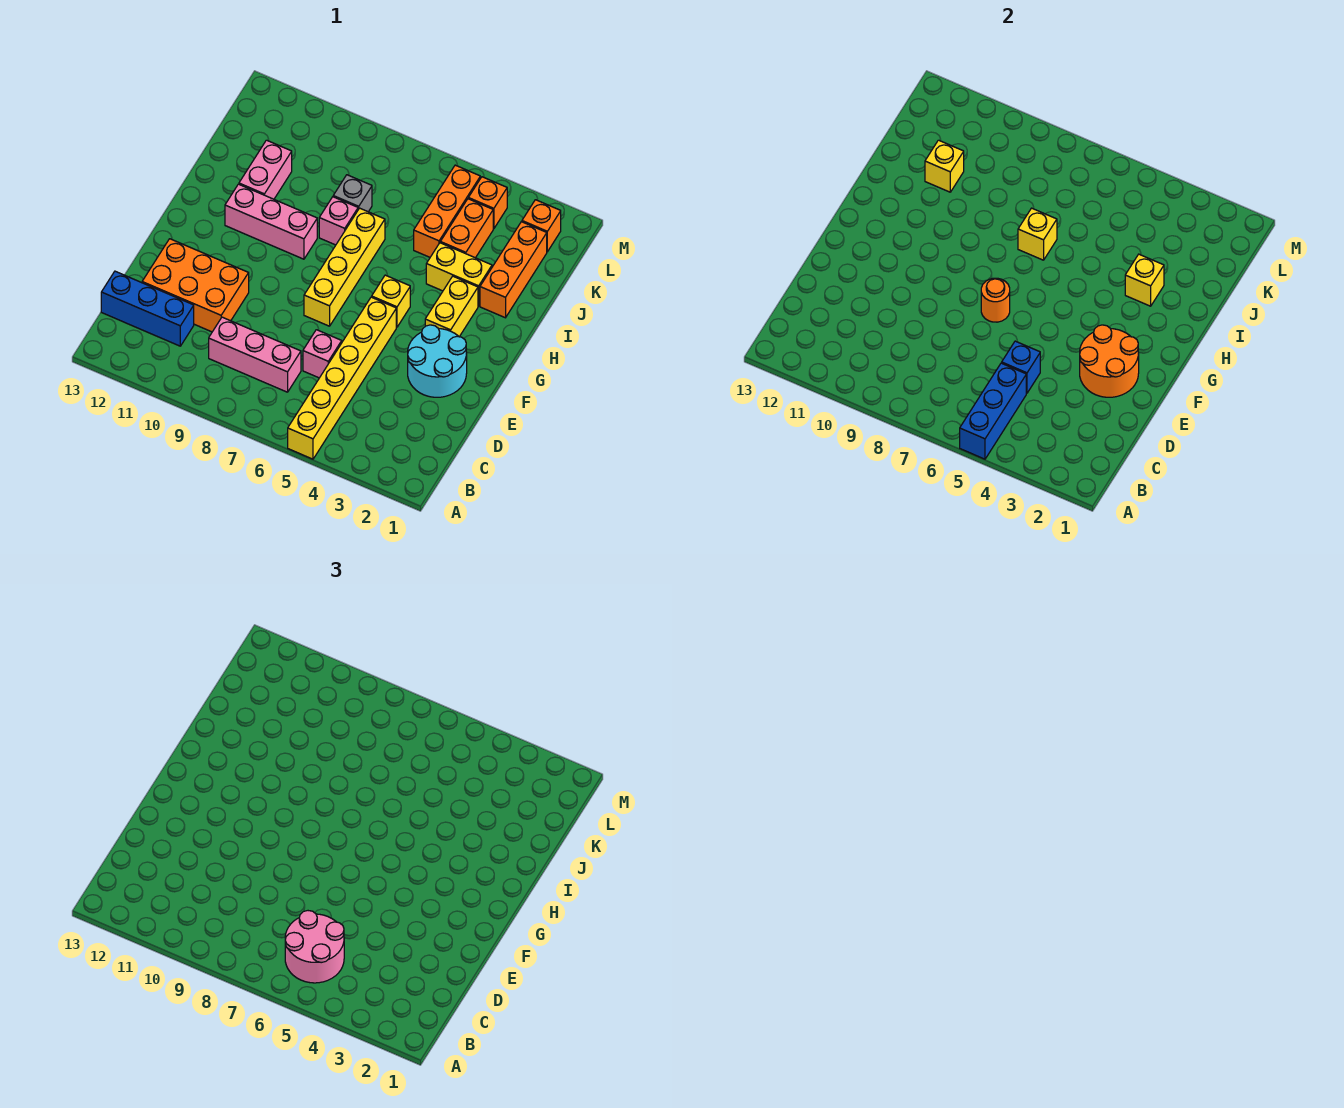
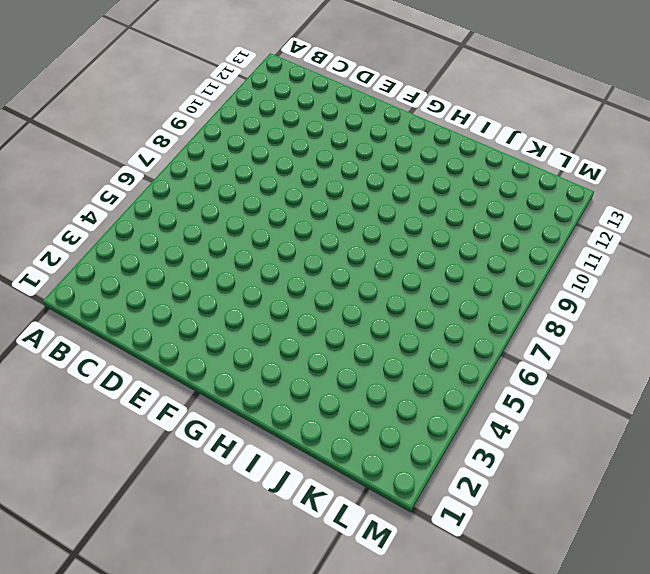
none -> yellow 1x6 brick [288,297,396,459]
none -> pink 1x3 brick [209,317,301,392]
none -> blue 1x3 brick [101,271,194,346]

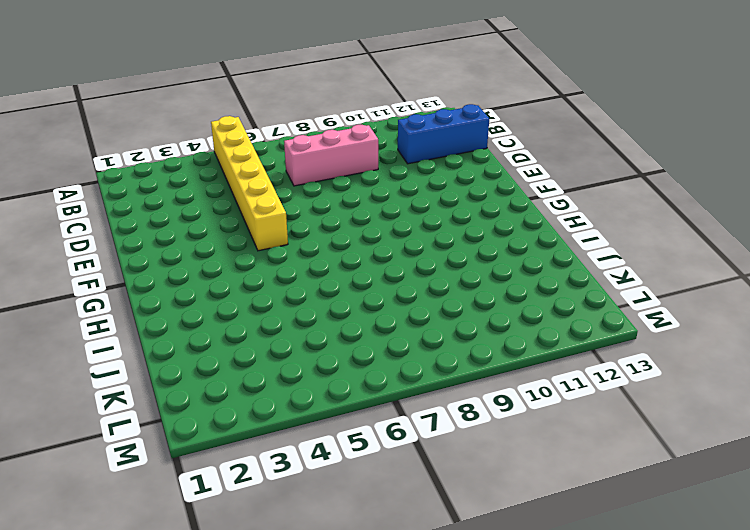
none -> pink 1x1 brick [303,330,342,378]
none -> orange 2x3 brick [142,239,249,332]
none -> cyan 2x2 round brick [408,325,467,397]

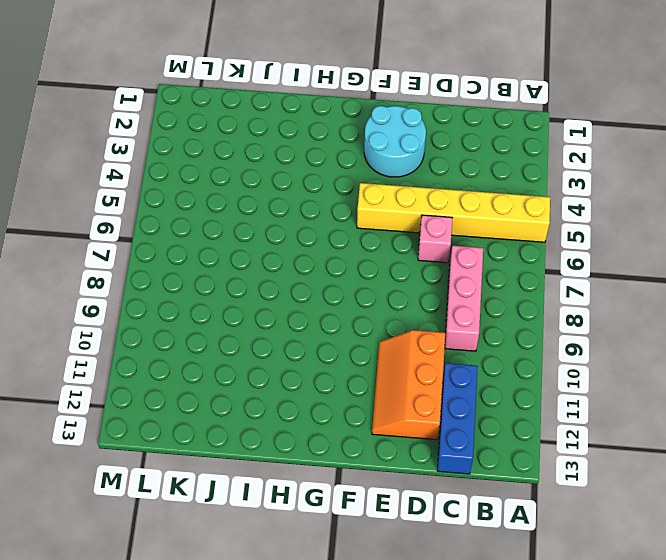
orange 2x3 slope [372,330,445,440] -> orange 2x3 brick [142,239,249,332]
none -> yellow 1x4 brick [304,208,385,326]
none -> yellow 1x2 brick [425,276,478,337]
none -> yellow 1x1 brick [372,275,410,327]

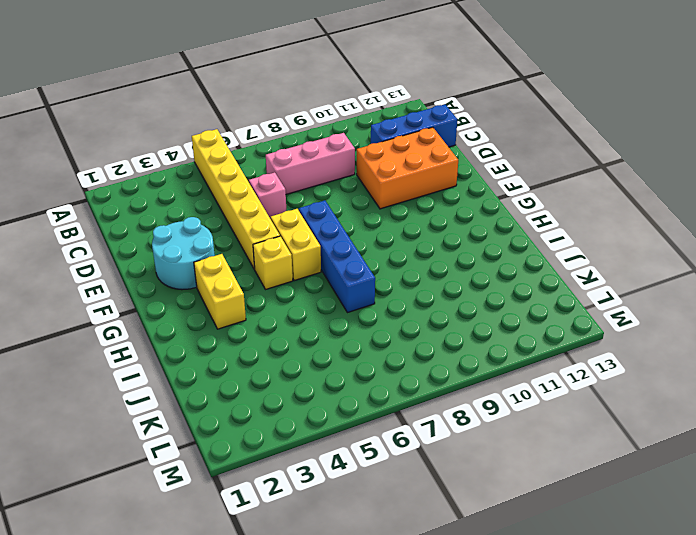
yellow 1x2 brick [271,209,321,281] -> yellow 1x2 brick turned to [426,243,492,306]
blue 1x4 brick [299,200,375,313] -> yellow 1x4 brick [304,208,385,326]
none -> pink 1x3 brick [225,184,317,259]
none -> orange 1x3 brick [480,222,547,318]
none -> pink 1x1 brick [319,197,358,245]

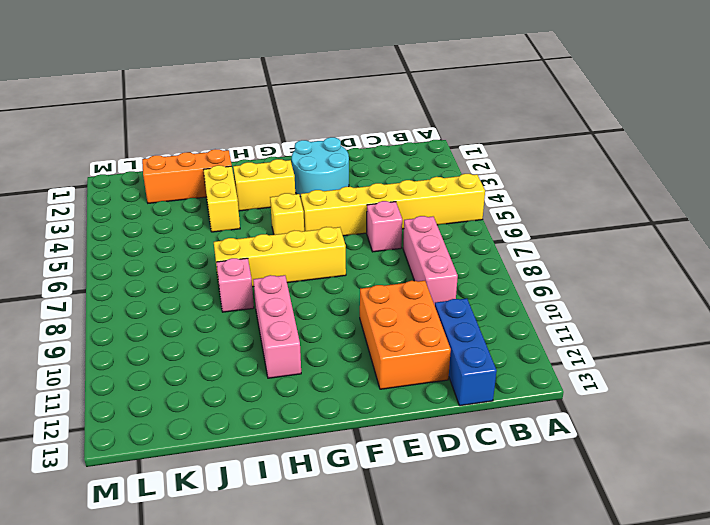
none -> pink 1x2 brick [239,140,292,199]
none -> orange 1x2 brick [440,199,493,258]
none -> orange 1x3 brick [414,165,480,257]

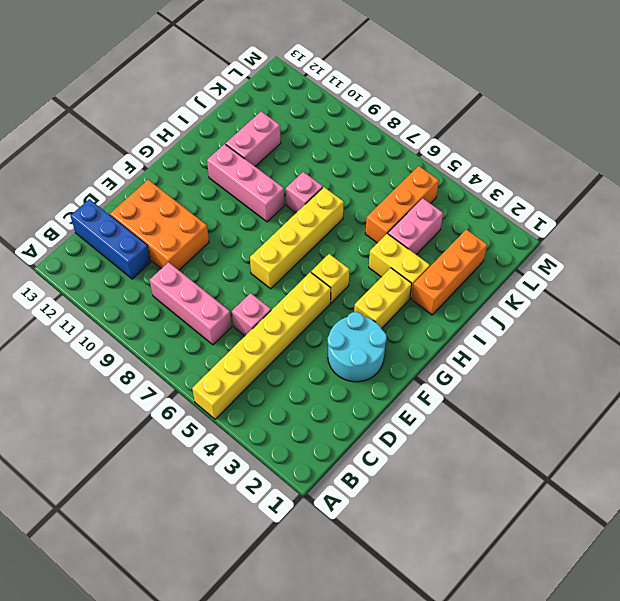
pink 1x2 brick [388,198,443,255] -> orange 1x2 brick [440,199,493,258]
none -> grey 1x1 brick [333,175,372,212]
none -> orange 1x1 brick [522,200,561,252]
none -> orange 1x1 brick [468,177,507,229]

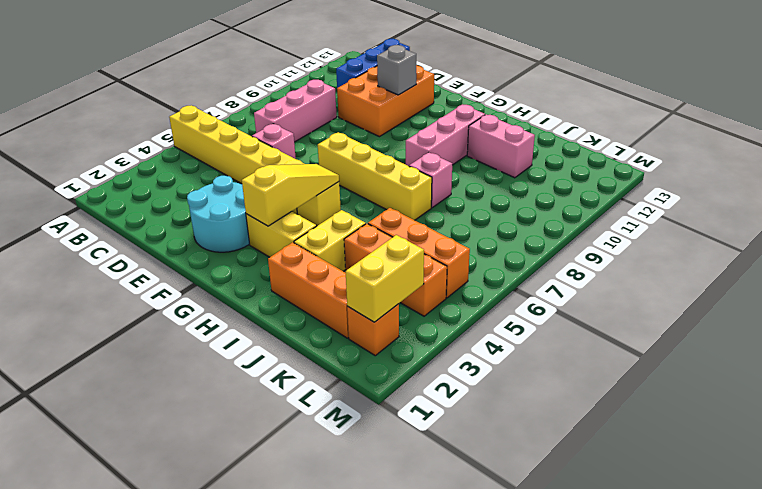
grey 1x1 brick [377,45,416,95] -> grey 1x1 brick moved to [333,175,372,212]
yellow 1x3 slope [242,164,339,226] -> none
yellow 1x2 brick [346,235,424,322] -> none
none -> blue 1x3 brick [960,363,1026,459]
none -> blue 1x1 brick [1002,341,1040,393]
none -> orange 2x2 round brick [1080,325,1139,397]

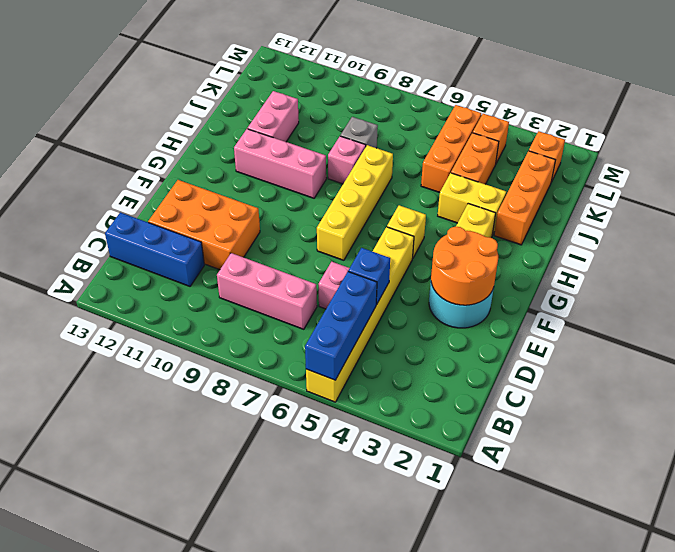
none -> orange 1x1 round brick [981,278,1010,322]
none -> yellow 1x1 brick [1125,254,1164,306]
none -> yellow 1x1 brick [1018,208,1057,260]

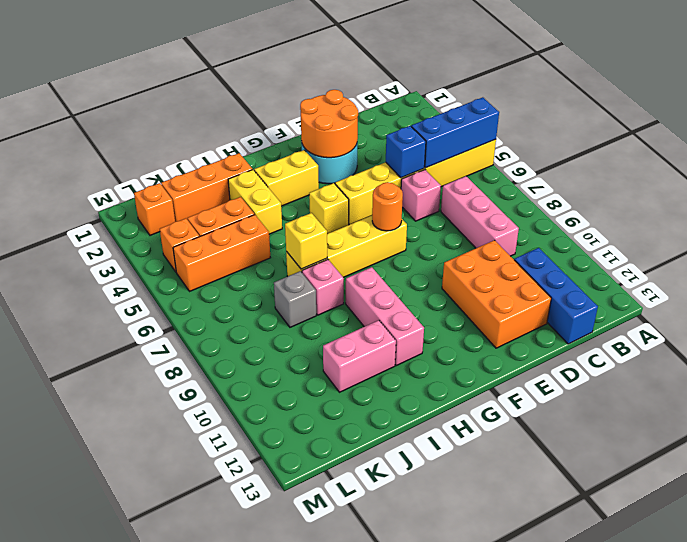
none -> yellow 1x1 brick [1125,254,1164,306]
none -> yellow 1x1 brick [925,140,964,192]
none -> pink 2x2 round brick [285,911,344,983]

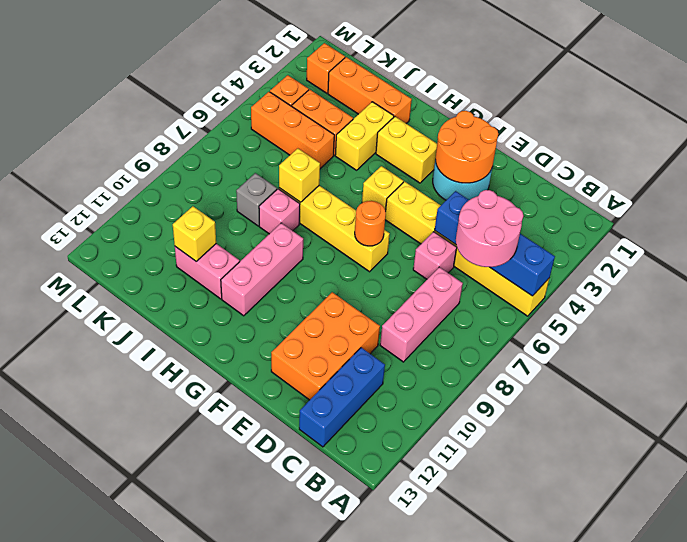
none -> yellow 1x1 brick [1125,254,1164,306]

